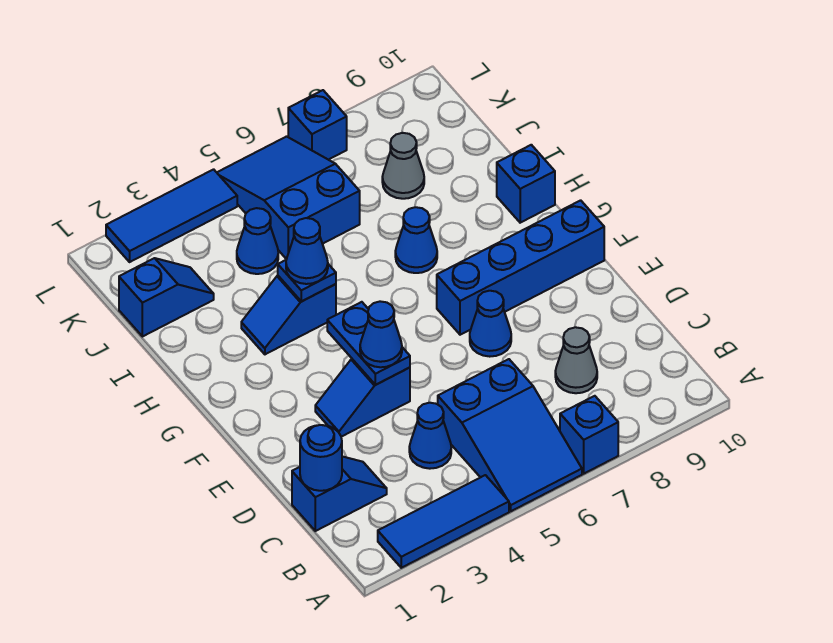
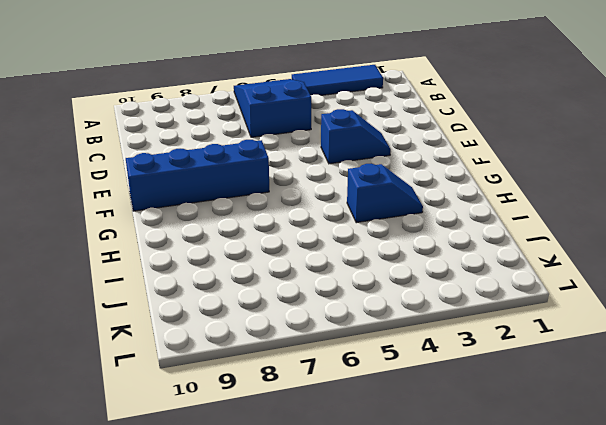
none -> blue 1x1 brick [560,396,618,474]
none -> blue 1x2 slope [292,456,387,531]
none -> blue 1x1 cone [409,403,451,469]

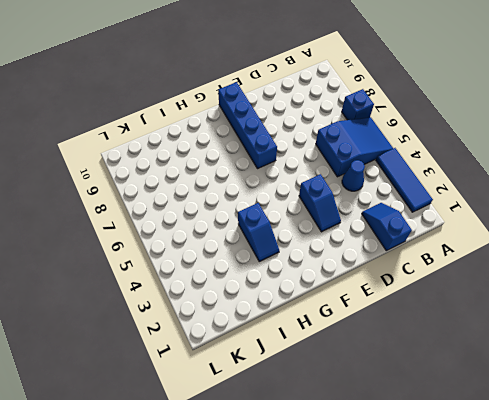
none -> grey 1x1 cone [555,327,597,393]
none -> blue 1x1 cone [470,291,511,357]
none -> blue 1x1 cone [395,207,437,273]

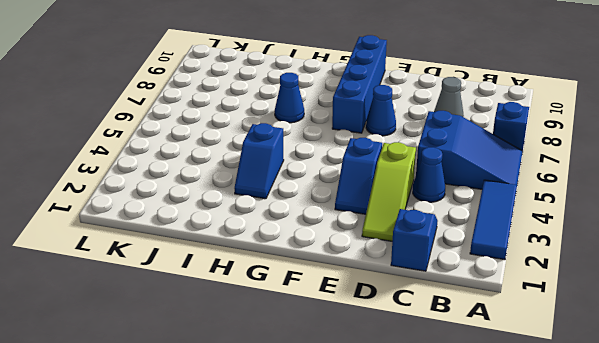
lime 1x3 slope [362,142,416,241] -> none
none -> blue 1x1 brick [497,145,555,223]
none -> blue 1x2 slope [119,258,214,337]
none -> blue 1x1 cone [237,208,278,274]

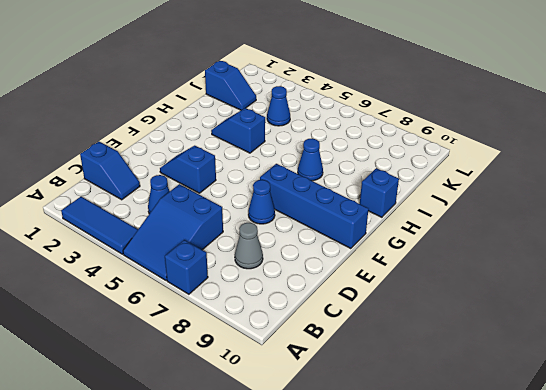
none -> blue 2x3 slope [217,137,360,259]
none -> grey 1x1 cone [382,133,424,199]
none -> blue 1x3 tile [106,169,237,262]

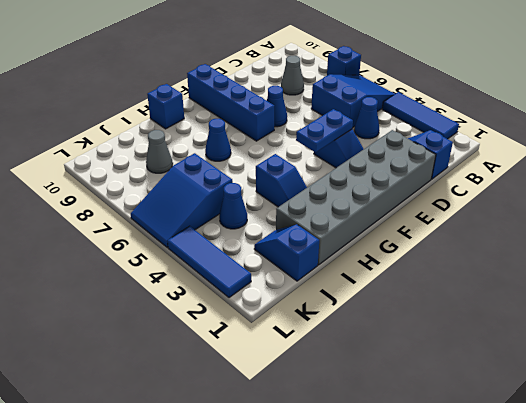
grey 2x6 brick [276,130,436,265] -> none
none -> blue 1x1 brick [288,90,347,160]
none -> blue 1x1 round brick [300,425,342,491]
none -> blue 1x1 plate [278,260,336,301]

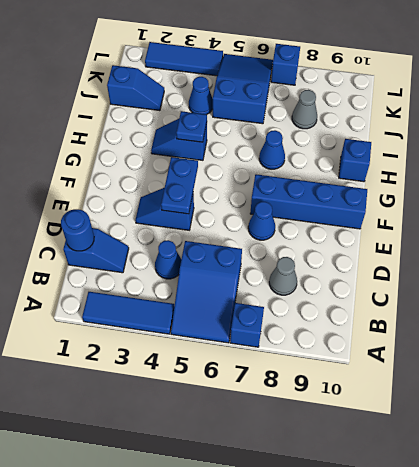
none -> blue 1x1 cone [360,301,402,367]
none -> blue 1x1 cone [286,218,328,284]

